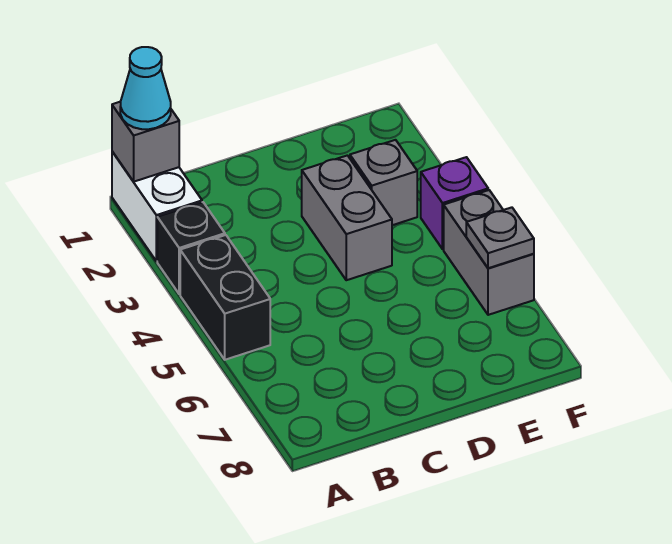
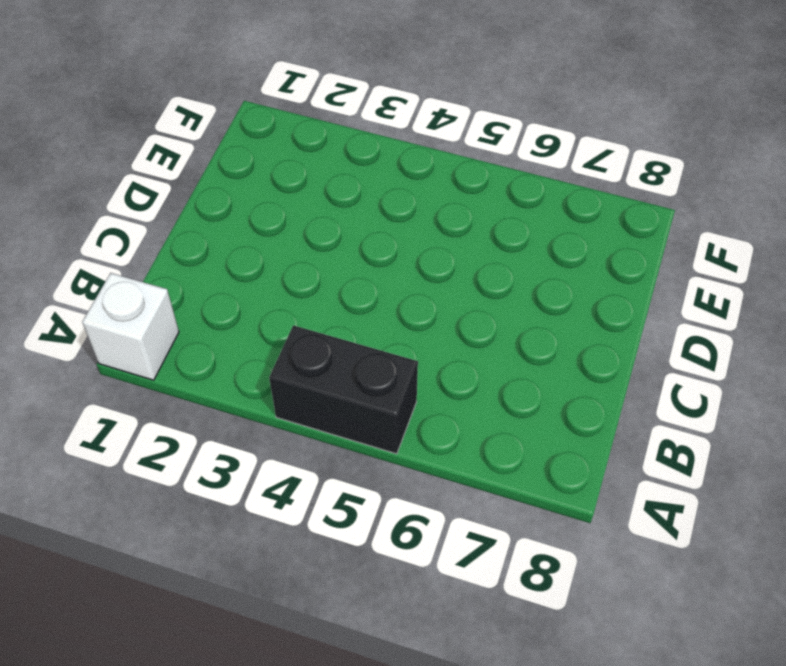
white 1x1 brick [82,273,179,380] -> white 1x2 brick [112,152,202,261]
none -> black 1x1 brick [157,202,225,294]
none -> grey 1x2 brick [302,155,392,280]

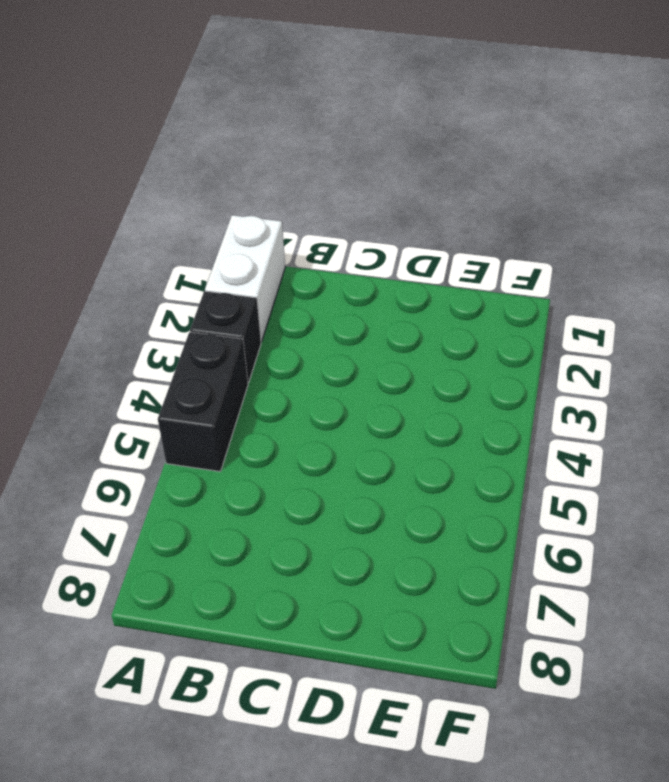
none -> grey 1x2 brick [302,155,392,280]
none -> grey 1x1 brick [350,140,417,225]

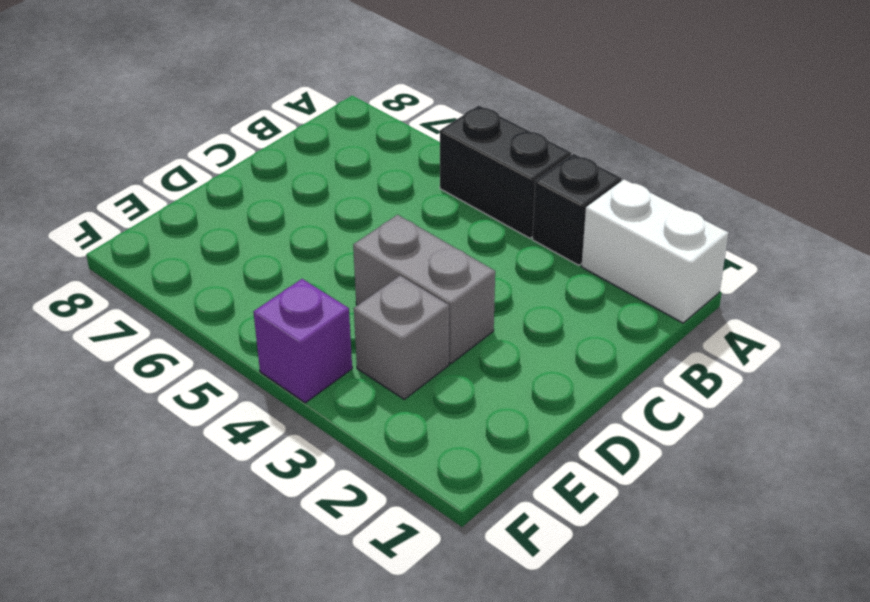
none -> grey 1x2 brick [444,190,534,315]
none -> grey 1x1 brick [112,102,179,182]

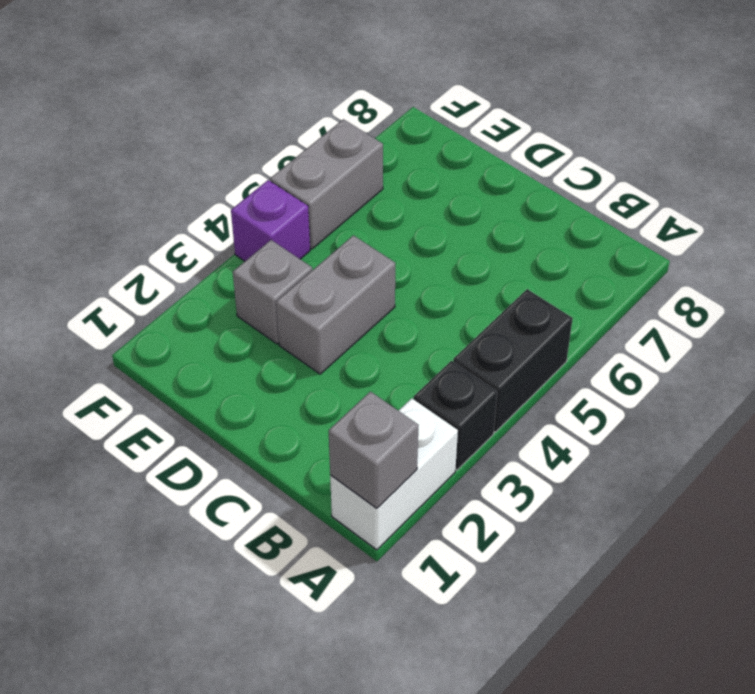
none -> grey 1x1 plate [466,207,534,268]
none -> cyan 1x1 cone [120,47,171,129]

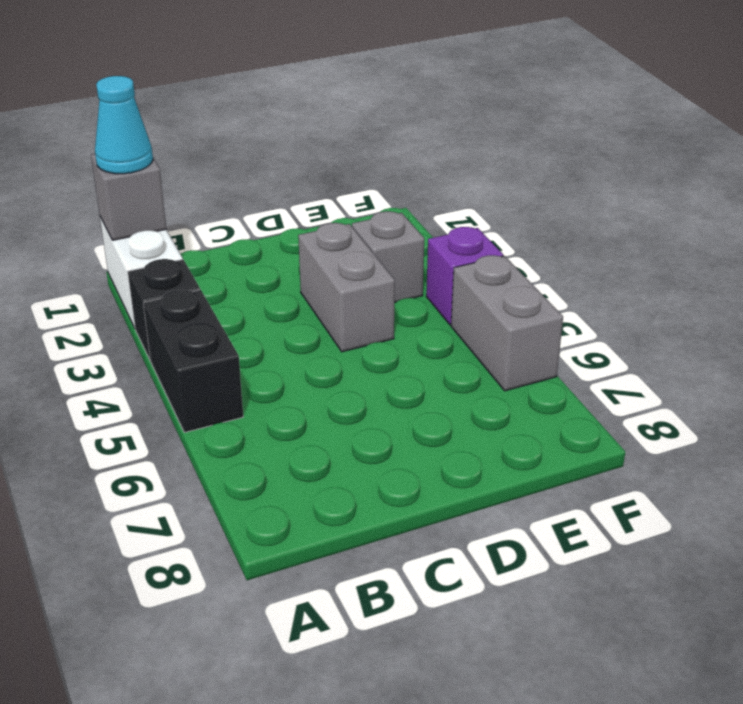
none -> grey 1x1 plate [466,207,534,268]

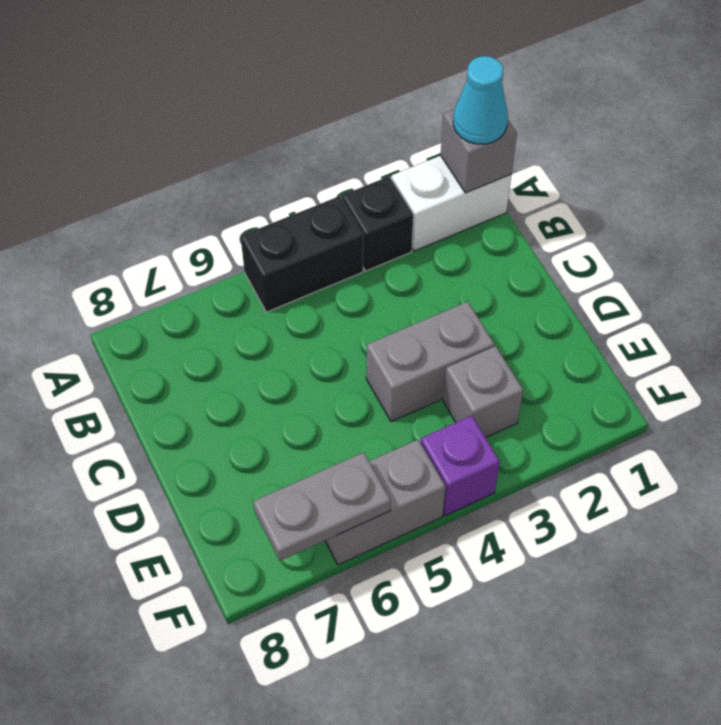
grey 1x2 plate [253,452,391,561] -> grey 1x1 plate [466,207,534,268]

